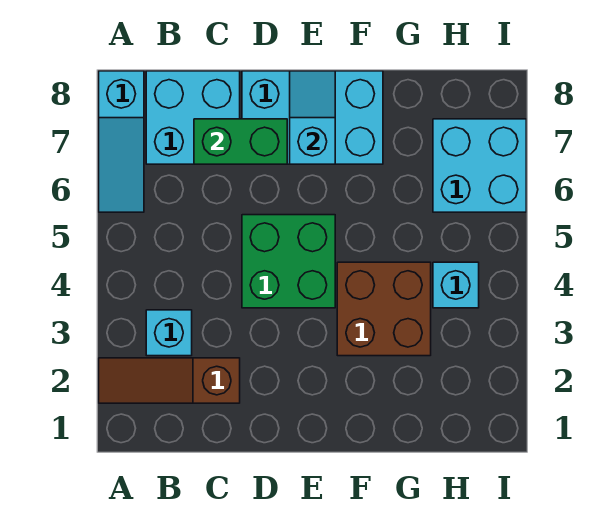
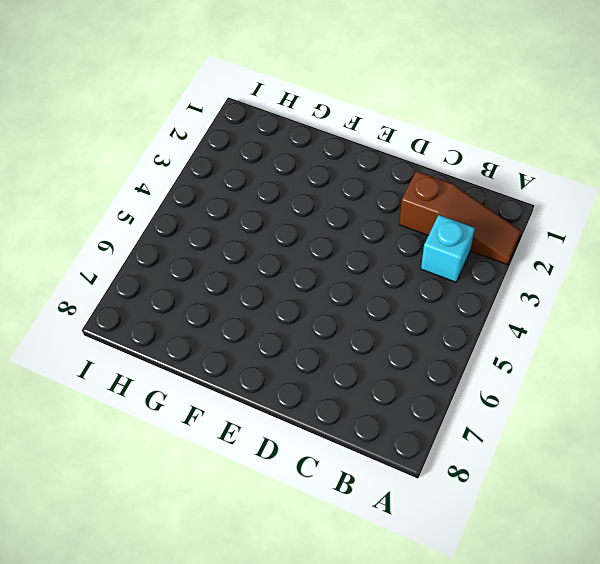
none -> cyan 1x3 slope [99,71,144,212]
none -> cyan 2x2 brick [146,71,240,164]

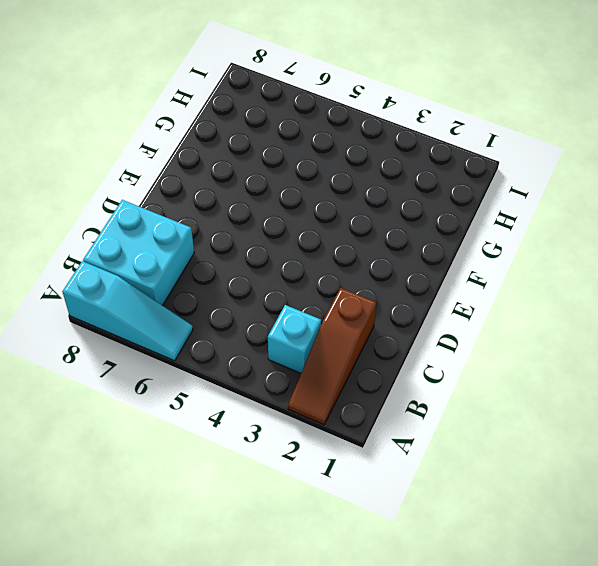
none -> green 2x2 brick [242,215,335,308]
none -> cyan 2x3 brick [242,71,383,164]

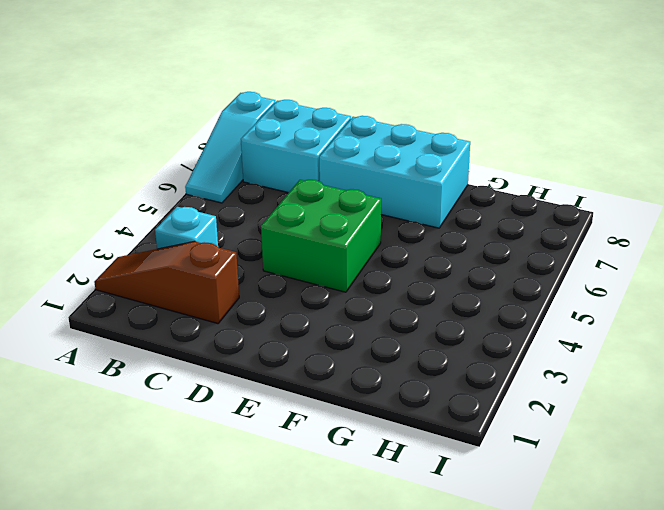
none -> brown 2x2 brick [337,262,431,356]
none -> cyan 1x1 brick [433,262,479,308]

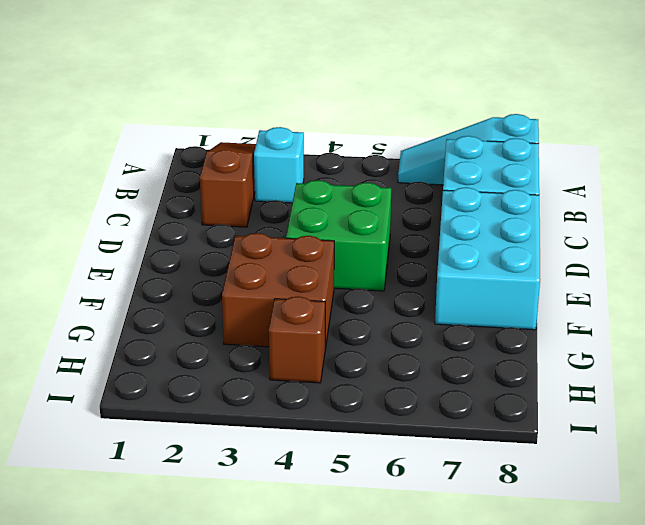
brown 1x1 brick [269,296,325,383] -> cyan 1x1 brick [433,262,479,308]
none -> cyan 2x2 brick [433,119,526,212]
none -> green 1x2 brick [194,119,287,164]

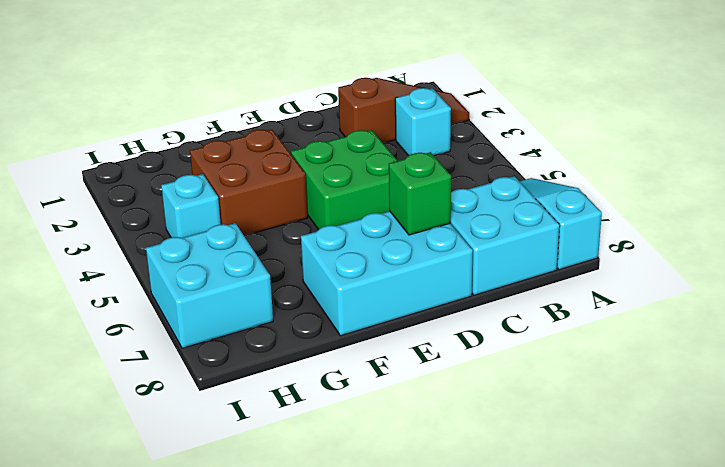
green 1x1 brick [389,152,451,235] -> green 1x2 brick [194,119,287,164]
none -> cyan 1x2 slope [290,71,335,164]

